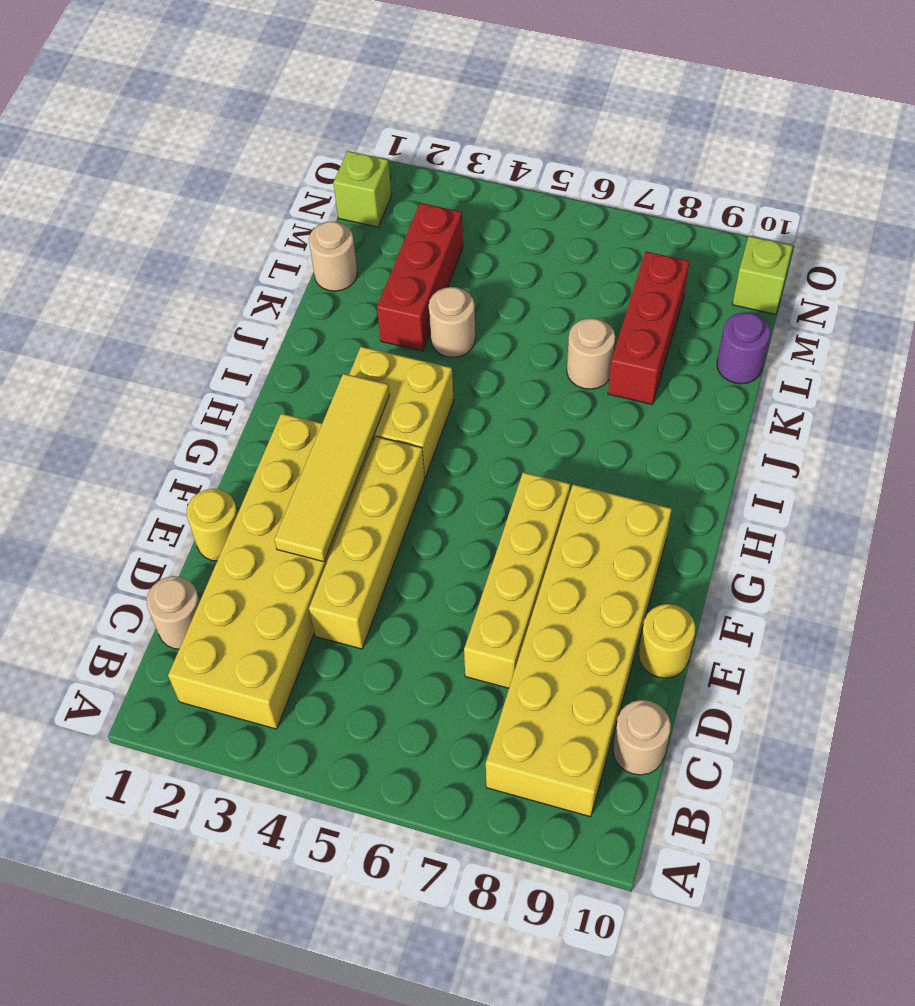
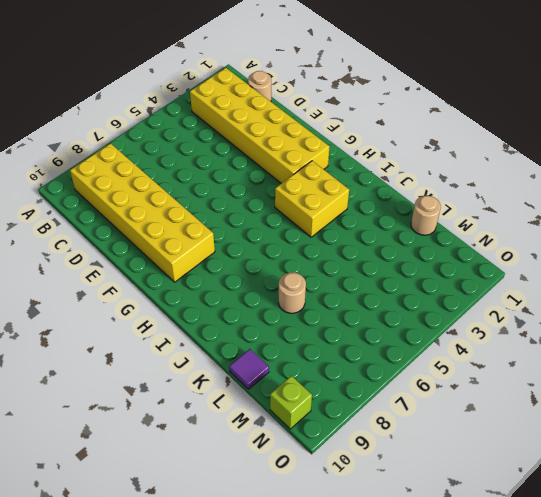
purple 1x1 tile [229,349,269,389] -> purple 1x1 round brick [717,312,770,384]
none -> tan 1x1 round brick [613,700,671,775]
none -> yellow 1x4 brick [309,437,425,649]
none -> yellow 1x4 brick [464,472,570,688]

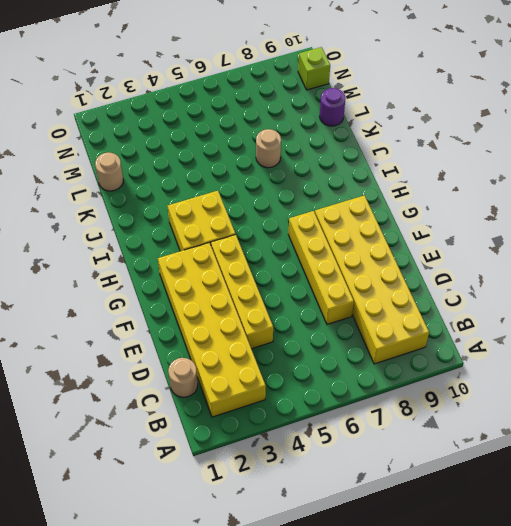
none -> tan 1x1 round brick [613,700,671,775]
none -> yellow 1x1 round brick [186,489,238,561]
none -> yellow 1x1 round brick [639,604,695,678]

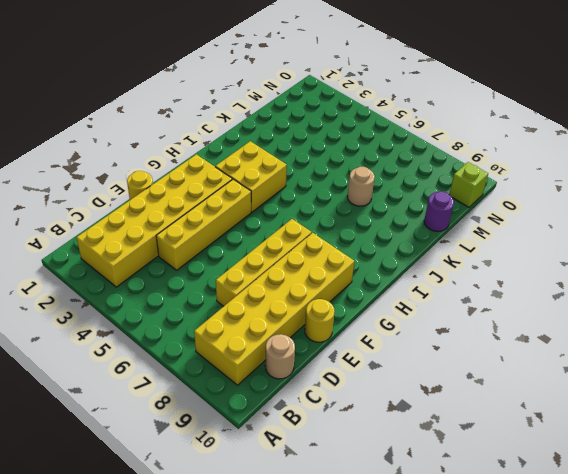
none -> tan 1x1 round brick [146,576,200,649]
none -> red 1x3 brick [377,203,463,351]
none -> tan 1x1 round brick [429,287,475,357]

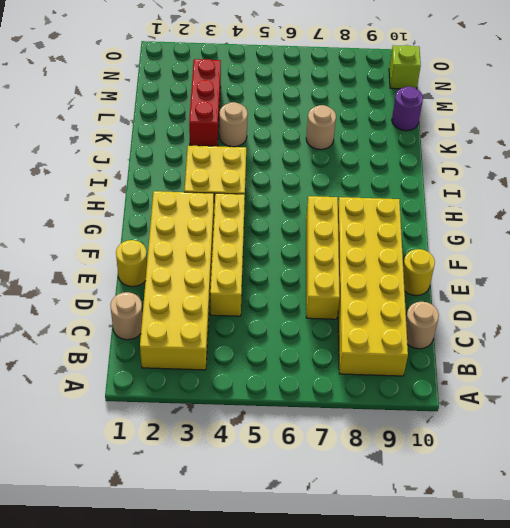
none -> red 1x3 brick [608,252,689,404]
none -> tan 1x1 round brick [309,222,358,291]
none -> lime 1x1 brick [333,151,391,227]

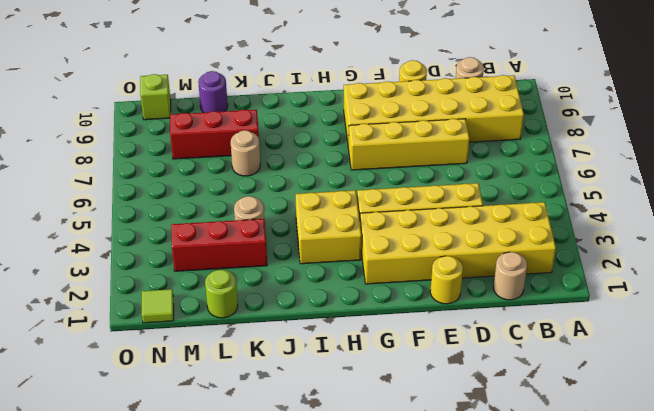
lime 1x1 round brick [205,270,238,318] -> tan 1x1 round brick [309,222,358,291]
lime 1x1 tile [142,289,174,323] -> lime 1x1 brick [333,151,391,227]
none -> yellow 1x4 tile [274,374,390,562]

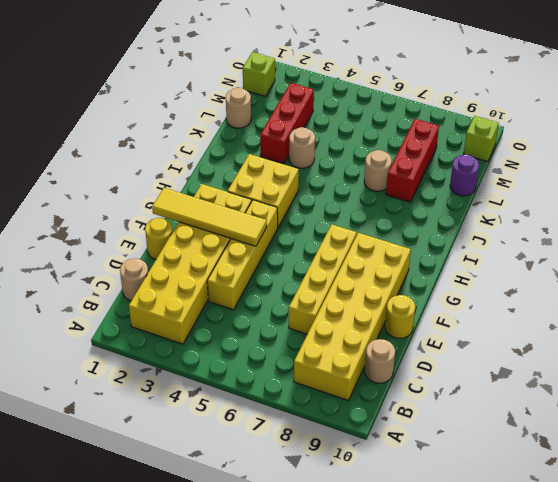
yellow 1x4 tile [152,188,267,246] -> yellow 1x4 tile turned to [274,374,390,562]

